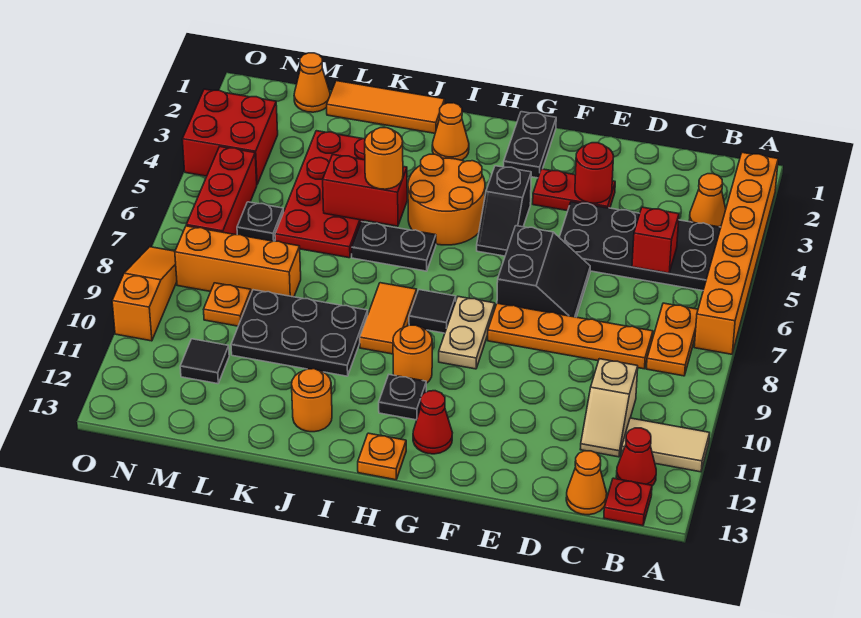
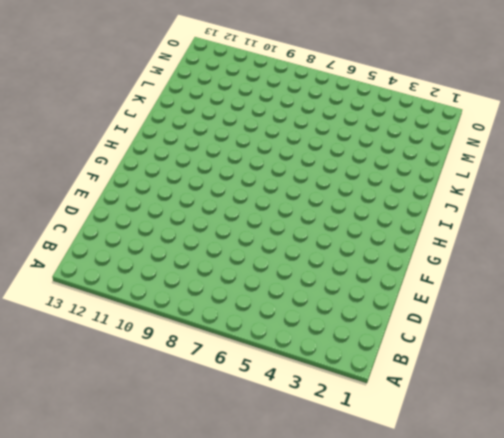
none -> orange 1x6 brick [694,153,778,354]
none -> tan 1x2 tile [621,418,710,472]
none -> orange 1x1 cone [689,174,726,227]
none -> black 2x4 plate [559,202,721,291]

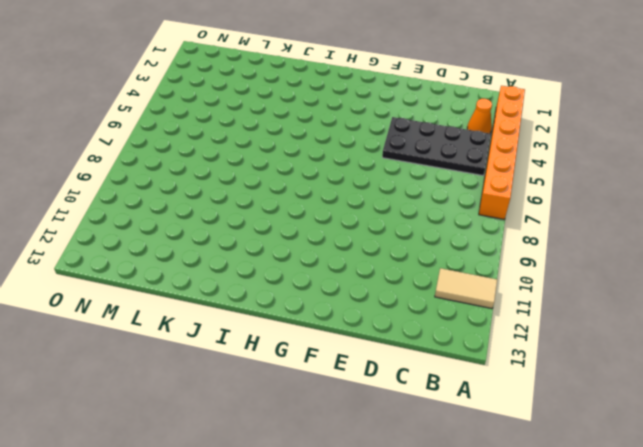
none -> orange 1x2 plate [646,303,698,376]
none -> red 1x1 cone [616,428,656,486]
none -> red 1x1 plate [604,478,652,526]
none -> orange 1x4 plate [488,303,653,369]

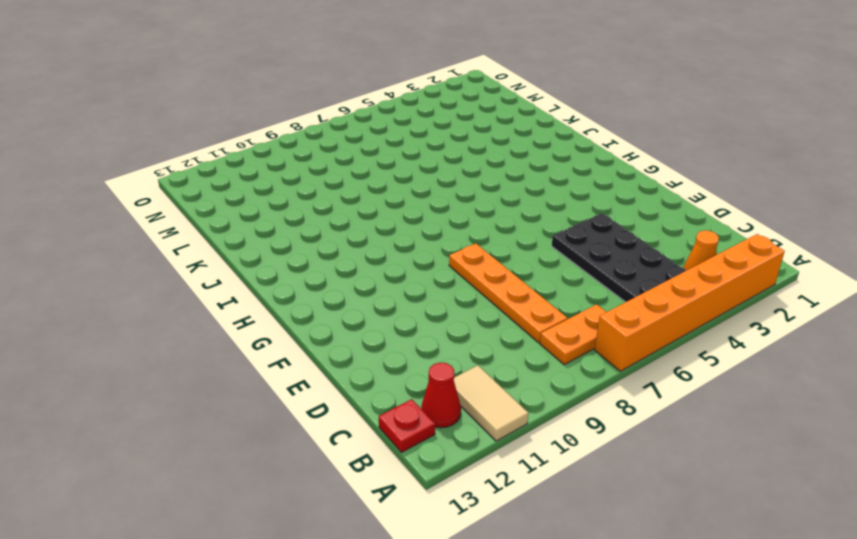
none -> tan 1x2 slope [580,359,638,457]
none -> orange 1x1 cone [566,451,607,515]
none -> red 1x2 plate [533,169,615,211]
none -> black 2x2 slope [497,226,590,317]

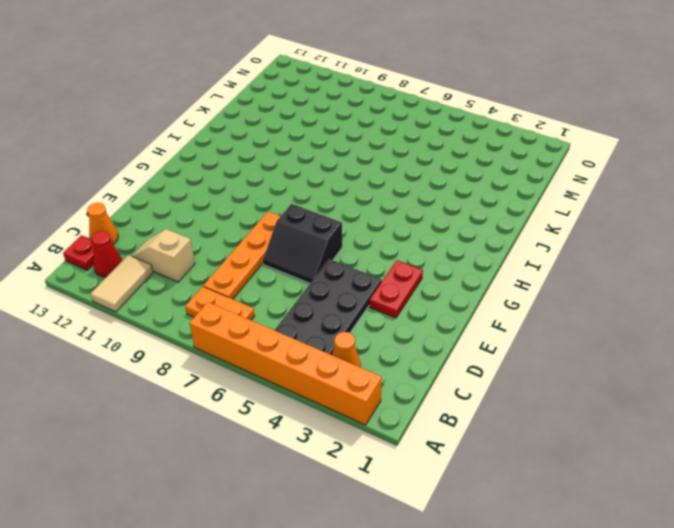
none -> black 1x2 plate [504,112,556,178]
none -> black 1x2 slope [477,166,531,256]
none -> tan 1x2 plate [439,297,495,369]
none -> red 1x1 cone [413,391,452,454]

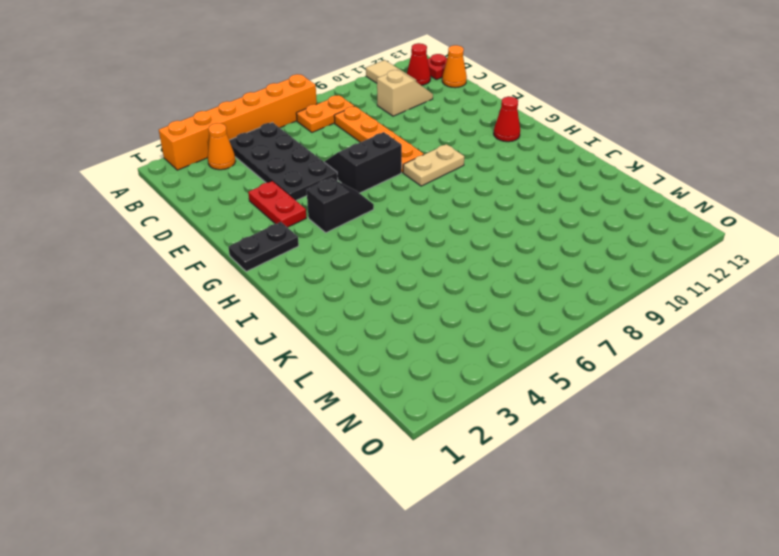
none -> orange 2x2 round brick [408,154,485,245]
none -> black 1x1 tile [409,290,456,333]
none -> orange 1x1 round brick [393,325,432,383]
none -> black 1x1 plate [379,375,426,420]

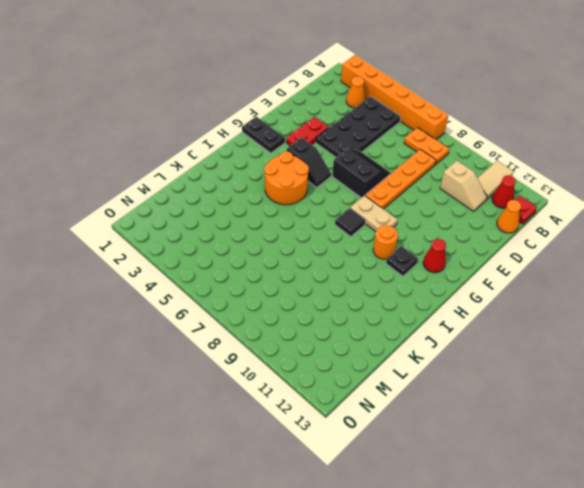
none -> orange 1x1 plate [358,433,406,480]
none -> orange 1x1 cone [432,103,469,160]
none -> black 1x2 plate [352,222,436,271]
none -> orange 1x2 tile [360,283,417,354]

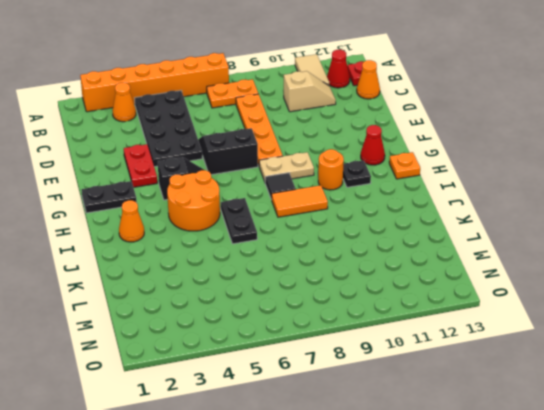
none -> orange 1x3 tile [327,81,445,133]
none -> black 2x3 plate [231,290,368,376]
none -> orange 1x1 round brick [292,369,332,432]
none -> red 2x4 plate [275,131,365,258]

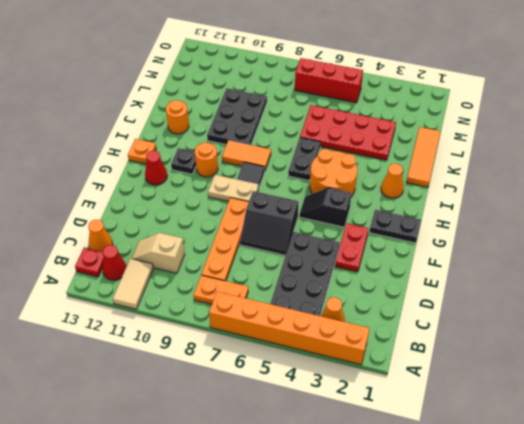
none -> orange 1x3 brick [175,226,301,297]
none -> orange 1x1 cone [294,53,330,112]
none -> black 1x1 plate [237,202,284,241]
none -> orange 1x1 plate [204,283,251,326]

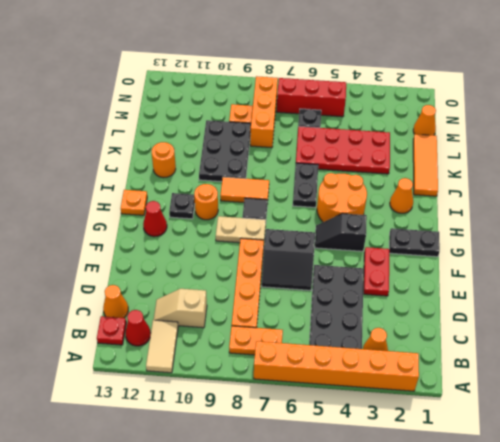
none -> black 1x1 tile [180,339,229,384]
none -> red 2x2 brick [182,89,278,184]
none -> orange 1x3 slope [112,247,177,341]
none -> red 1x1 brick [632,207,679,273]

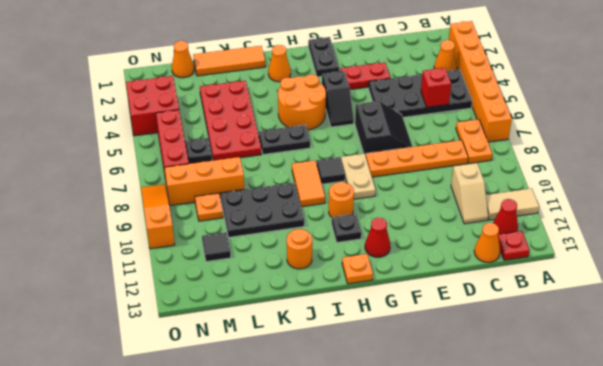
none -> red 1x1 round brick [575,143,614,203]
none -> red 1x2 brick [323,155,407,226]
none -> orange 1x1 round brick [365,128,403,189]

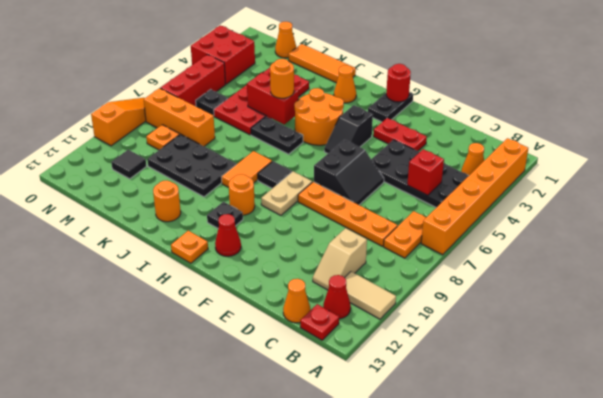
red 1x1 round brick [386,64,411,102] -> red 1x1 round brick moved to [575,143,614,203]

